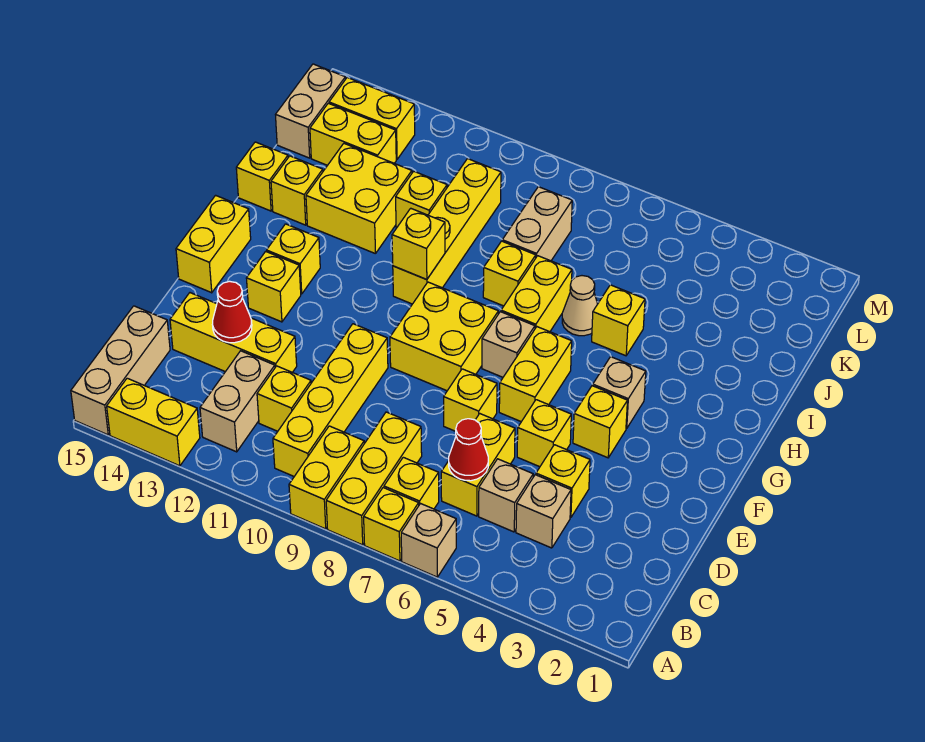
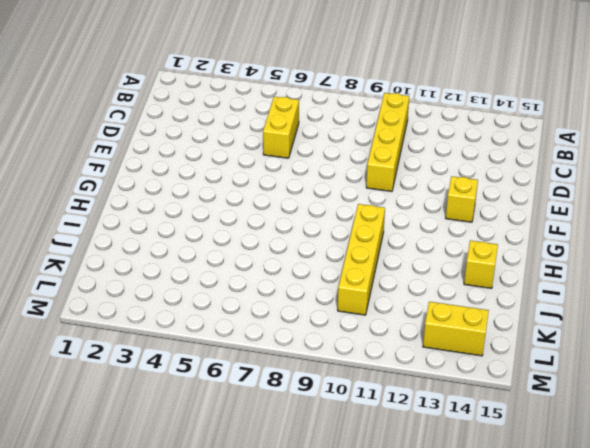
none -> tan 1x1 brick [401,504,456,577]
none -> yellow 1x1 brick [364,488,419,561]
none -> yellow 1x3 brick [326,412,422,545]
none -> yellow 1x2 brick [289,426,364,529]

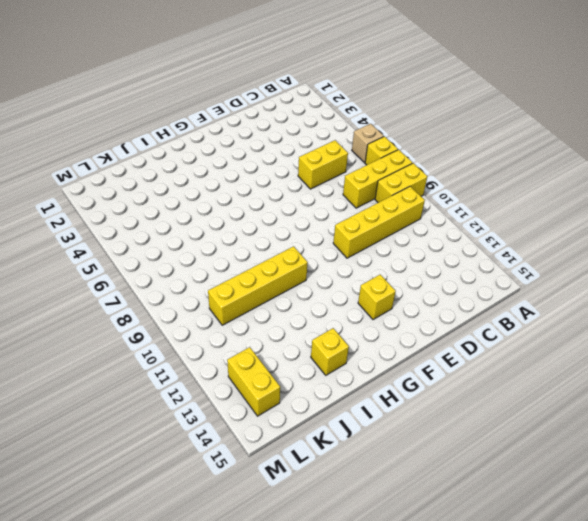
none -> yellow 1x2 brick [107,378,200,466]
none -> tan 1x3 brick [71,306,170,435]
none -> yellow 1x1 brick [384,457,439,509]
none -> tan 1x2 brick [200,351,275,452]

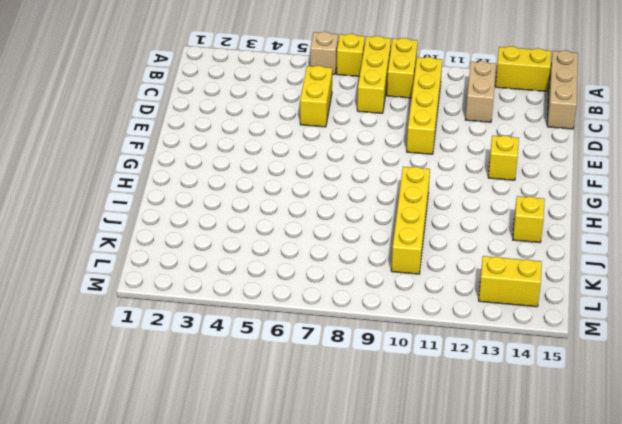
none -> yellow 1x1 brick [384,457,439,509]
none -> tan 1x1 brick [516,475,571,548]
none -> tan 1x1 brick [479,459,533,532]
none -> yellow 1x1 brick [257,366,311,431]

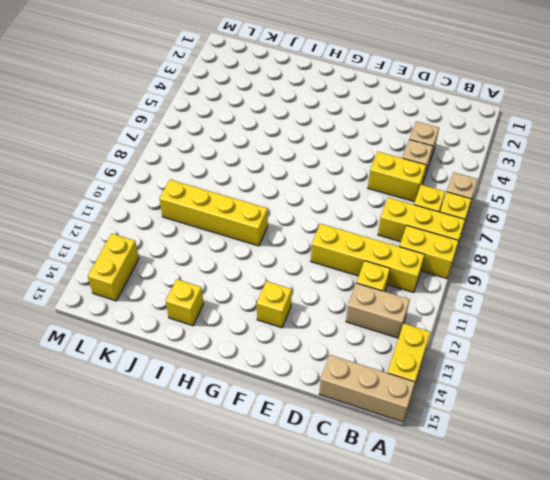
none -> yellow 1x1 brick [536,445,590,518]
none -> yellow 1x3 brick [170,293,297,372]
none -> yellow 1x1 brick [517,400,571,467]
none -> yellow 1x1 brick [444,369,497,431]

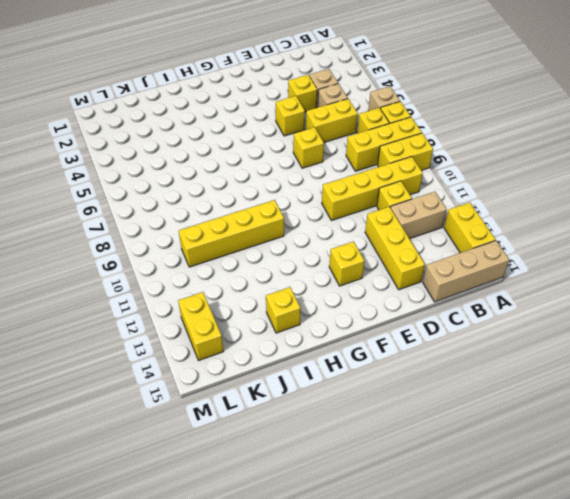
none -> yellow 1x1 brick [573,386,627,458]
none -> yellow 1x2 brick [499,327,572,422]
none -> yellow 2x2 brick [390,282,498,391]
none -> yellow 1x2 brick [176,195,251,293]

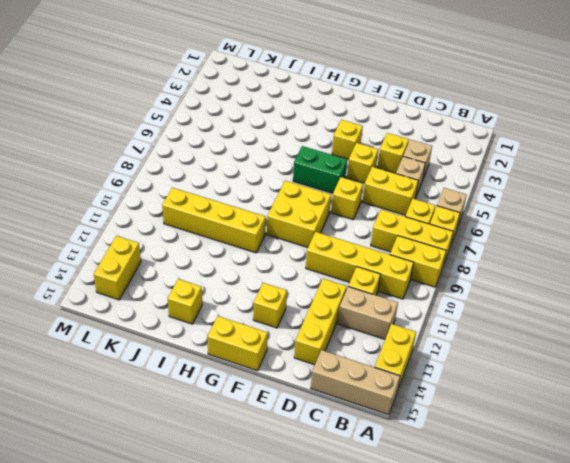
green 1x2 brick [293,146,347,193] -> yellow 1x2 brick [499,327,572,422]
none -> tan 1x1 brick [593,357,646,428]
none -> tan 1x1 brick [482,312,535,377]
none -> yellow 1x1 brick [267,224,320,294]
none -> yellow 1x2 brick [501,256,572,332]

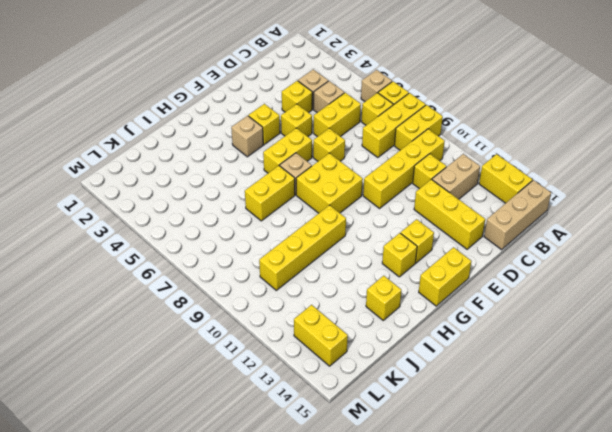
none -> yellow 1x1 brick [592,285,645,356]
none -> tan 1x1 cone [562,276,597,336]
none -> yellow 1x1 brick [483,241,536,306]
none -> yellow 2x2 brick [306,144,412,254]

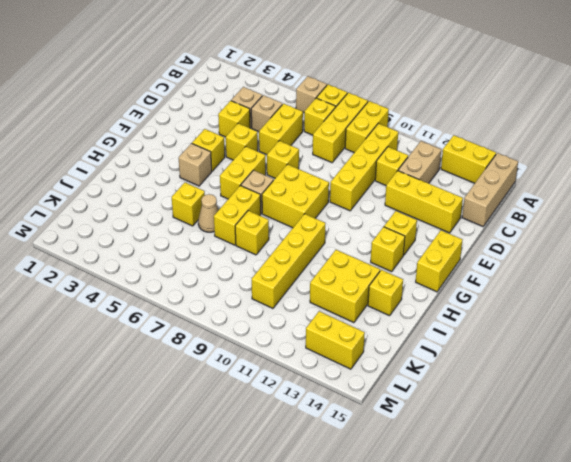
none -> yellow 1x1 brick [236,142,288,211]
none -> tan 1x2 brick [502,187,572,261]
none -> yellow 1x1 brick [396,171,447,228]
none -> yellow 1x2 brick [310,103,396,165]

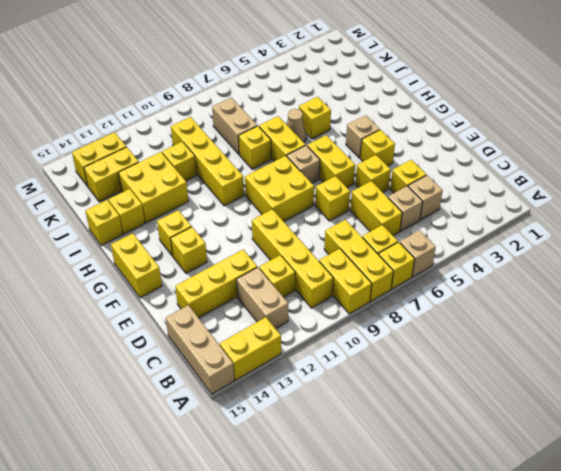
none -> tan 1x2 brick [275,64,345,158]
none -> red 1x1 cone [449,419,488,481]
none -> red 1x1 cone [212,281,252,343]
none -> yellow 1x1 brick [392,208,445,280]

